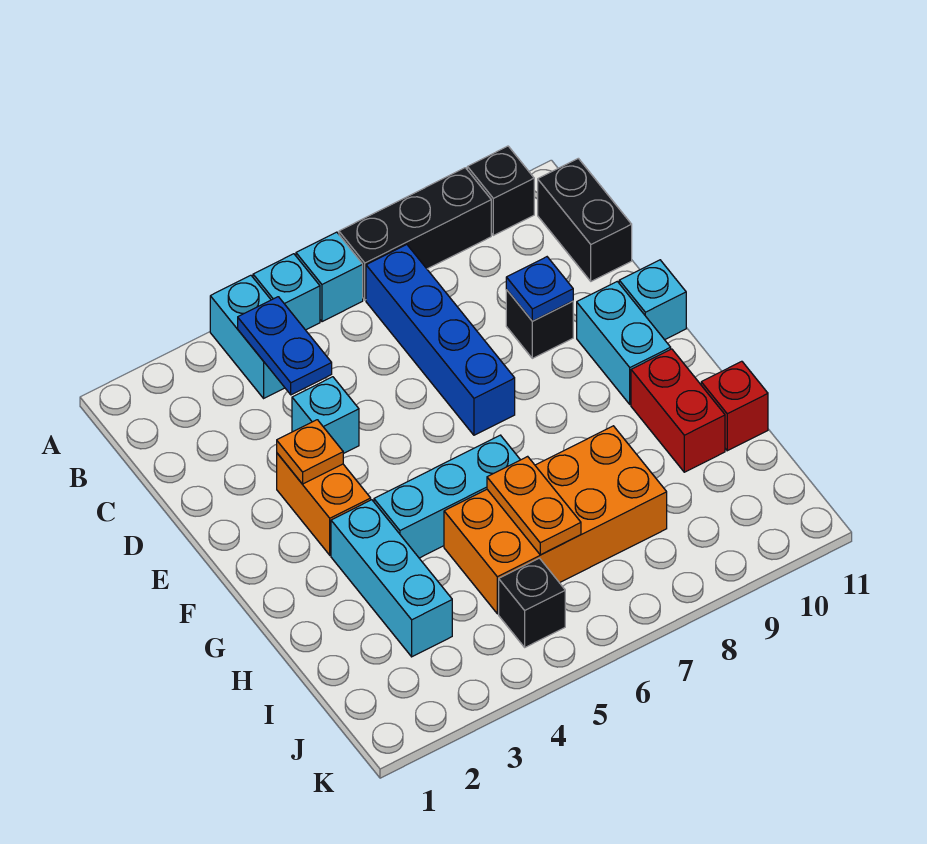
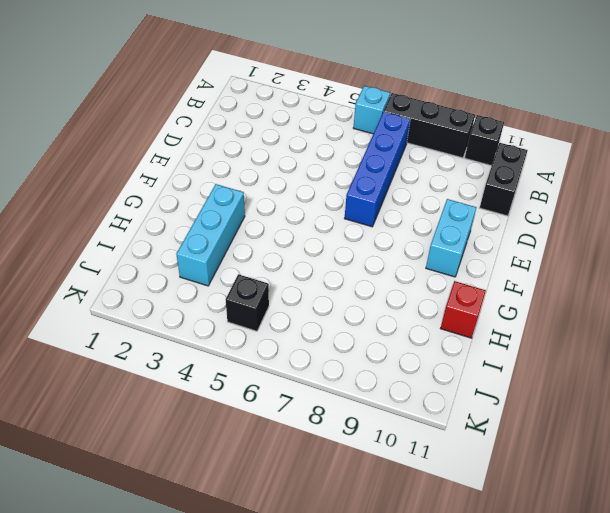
none -> cyan 1x2 brick [210,275,285,398]
none -> cyan 1x1 brick [253,254,320,330]
none -> cyan 1x1 brick [292,377,359,454]

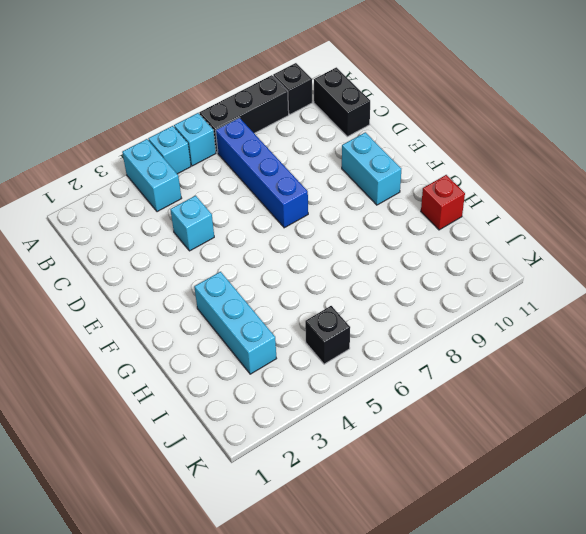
none -> black 1x1 brick [506,290,573,358]
none -> orange 1x2 brick [277,453,371,555]
none -> cyan 1x1 brick [619,260,686,340]

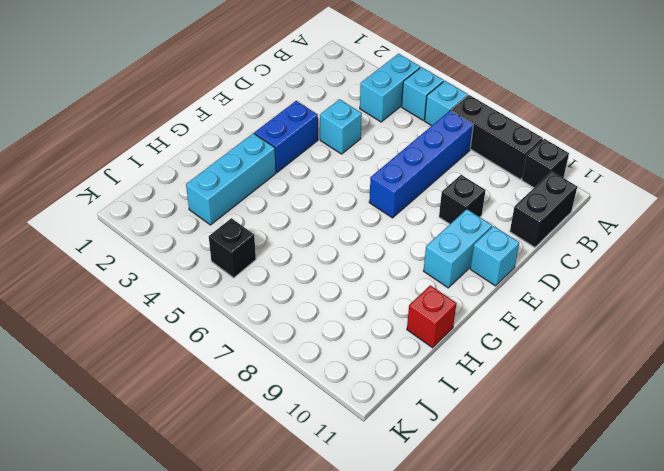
blue 1x2 brick [254,101,318,172] -> orange 1x2 brick [277,453,371,555]
none -> cyan 1x3 brick [374,435,520,558]
none -> red 1x2 brick [631,349,725,472]
none -> orange 2x4 brick [444,426,667,614]

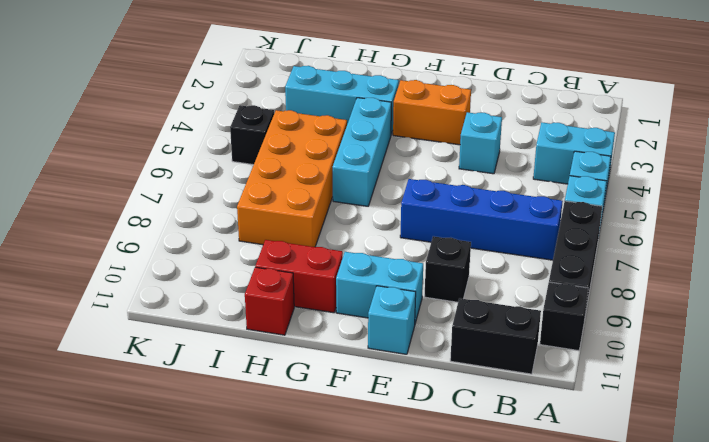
none -> blue 1x2 plate [238,297,332,395]
none -> blue 1x1 plate [506,257,573,321]
none -> orange 1x1 plate [277,420,343,484]

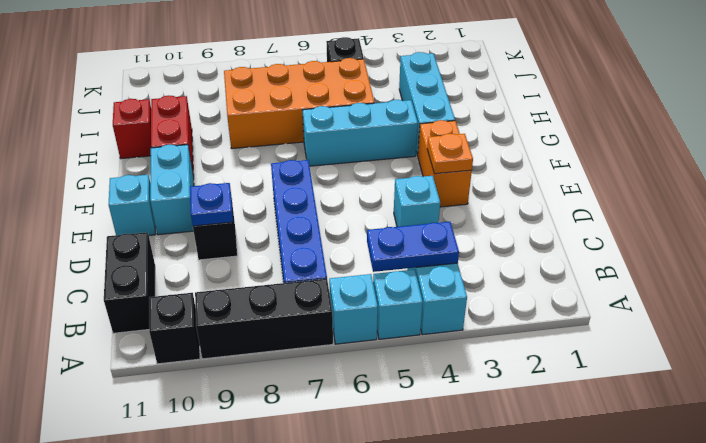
blue 1x2 plate [367,222,459,272] -> blue 1x2 plate turned to [238,297,332,395]
none -> orange 1x2 plate [487,456,581,555]

